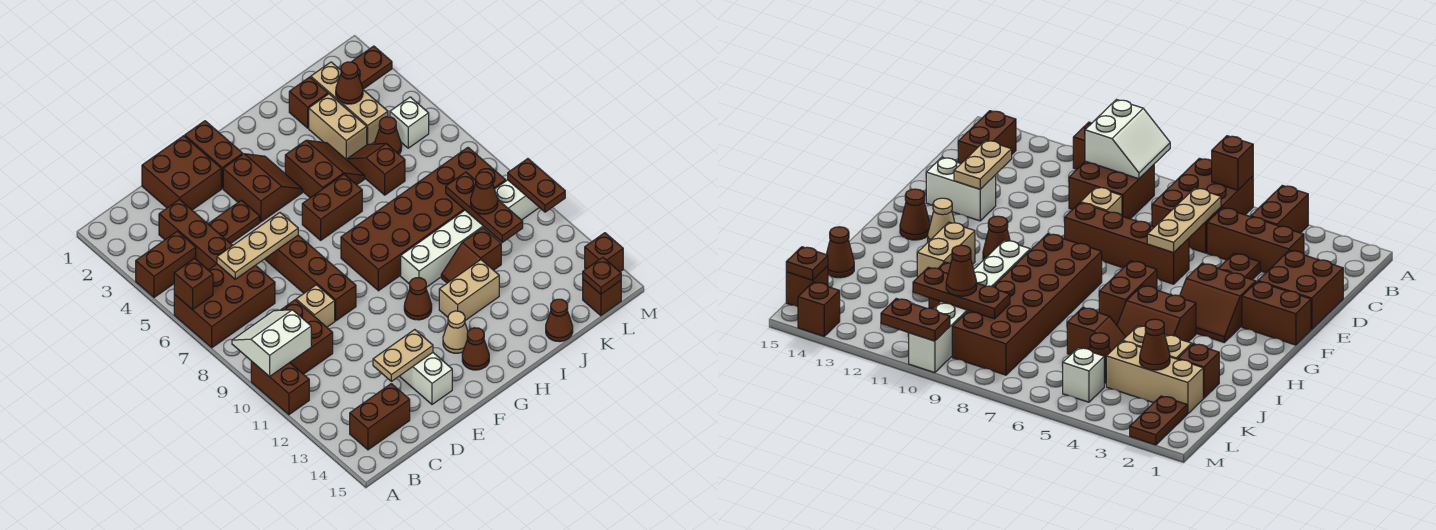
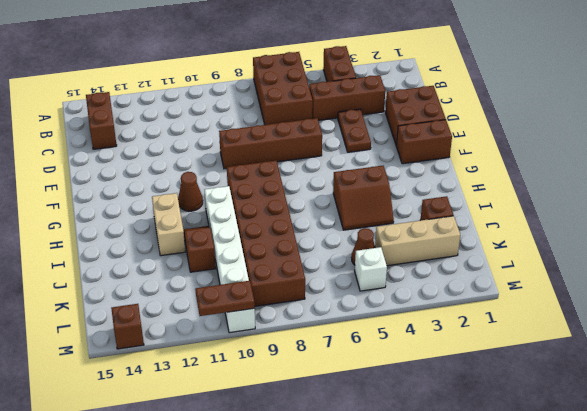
none -> brown 1x2 brick [251,361,309,415]
none -> brown 2x2 brick [281,300,333,374]
none -> tan 1x1 brick [296,285,335,327]
none -> white 1x2 brick [400,353,452,404]

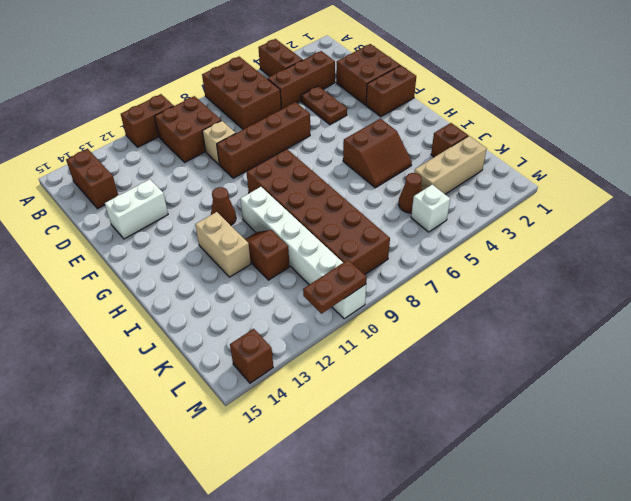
none -> brown 2x2 slope [223,154,303,222]
none -> brown 1x2 brick [302,174,362,240]
none -> tan 1x1 cone [443,311,468,353]
none -> brown 1x1 cone [462,328,489,370]

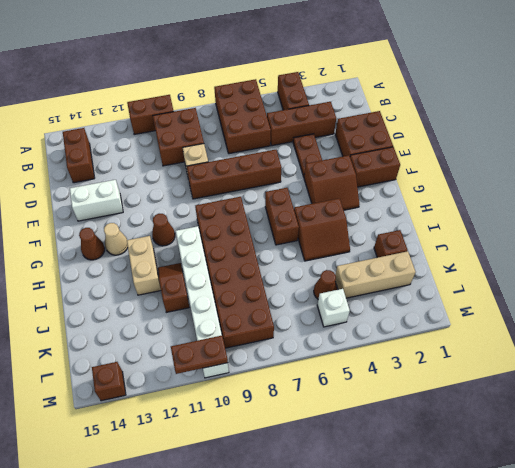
none -> tan 1x2 brick [309,94,367,160]
none -> brown 1x2 slope [347,144,405,195]
none -> brown 1x1 cone [546,299,573,342]
none -> brown 1x2 plate [340,46,392,89]

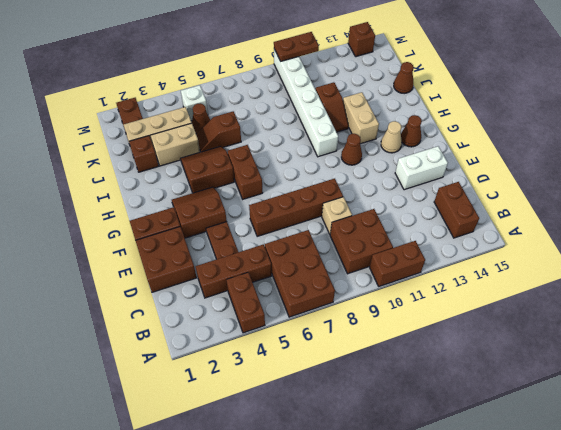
none -> brown 2x6 brick [341,148,506,291]
none -> brown 1x1 brick [583,279,621,316]
none -> brown 1x1 brick [174,259,213,310]
none -> white 2x2 slope [232,310,311,377]

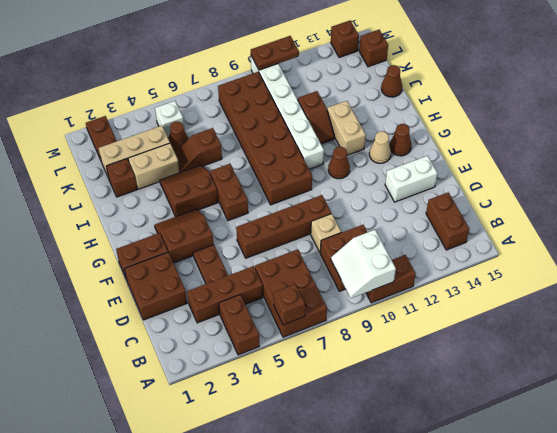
none -> tan 1x3 plate [217,213,298,279]
none -> tan 1x2 plate [373,330,433,381]
none -> brown 1x1 cone [336,62,363,104]
none -> brown 1x3 plate [446,172,523,242]

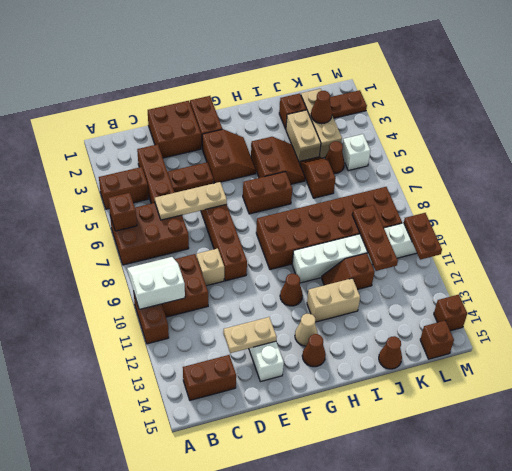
none -> brown 1x1 plate [583,257,621,294]
none -> brown 1x1 cone [471,172,498,214]

